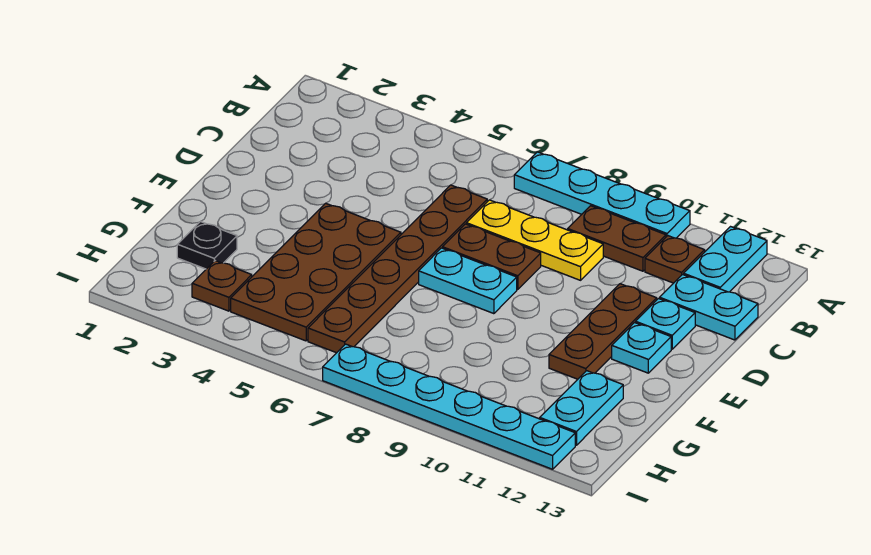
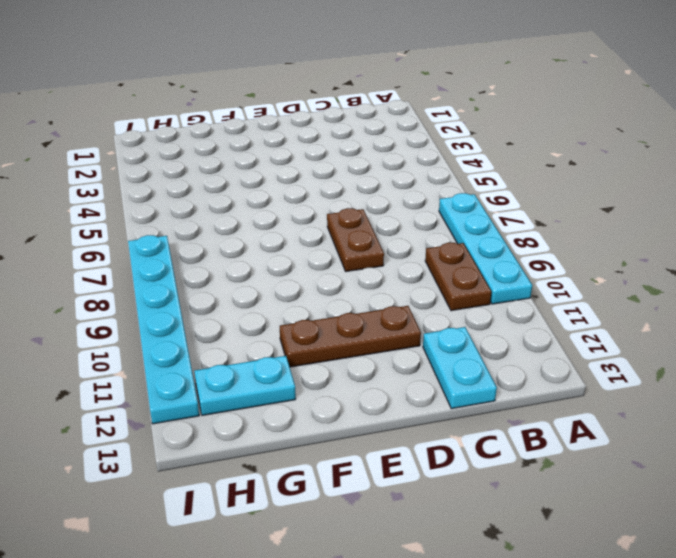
none -> cyan 1x2 plate [684,227,767,292]
none -> brown 1x1 plate [645,236,705,283]
none -> brown 1x6 plate [308,185,487,353]

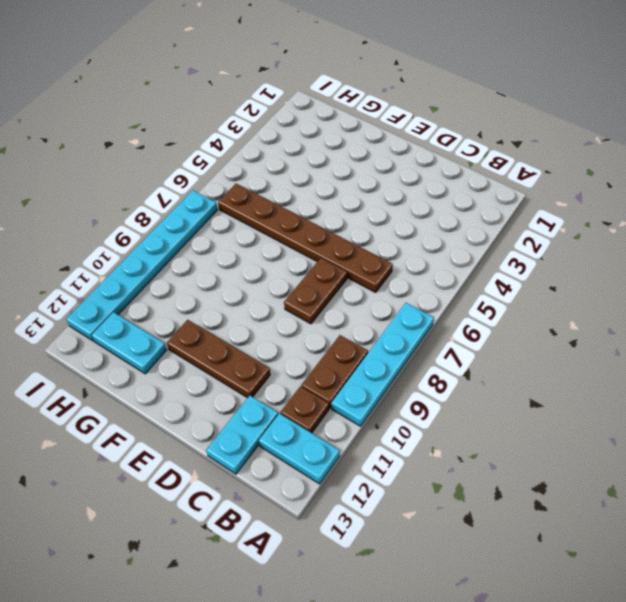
none -> yellow 1x3 plate [466,200,603,280]
none -> cyan 1x1 plate [636,298,695,349]
none -> brown 2x4 plate [231,203,401,341]

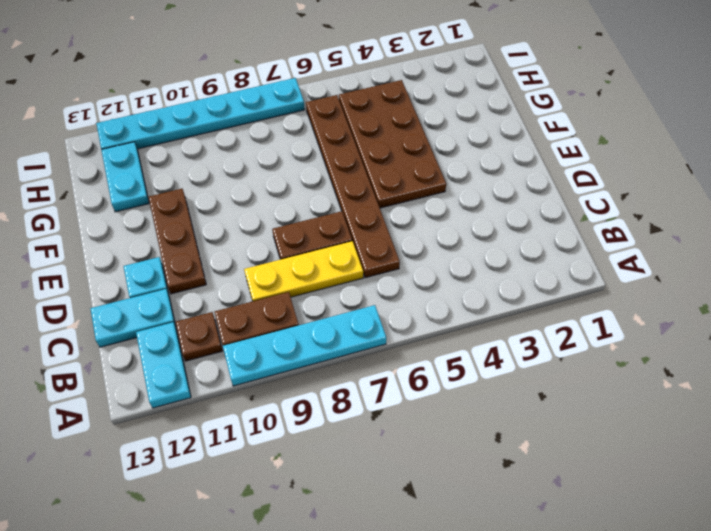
none -> cyan 1x2 plate [419,248,517,314]
none -> cyan 1x1 plate [612,323,671,373]
none -> black 1x1 plate [177,222,237,269]

